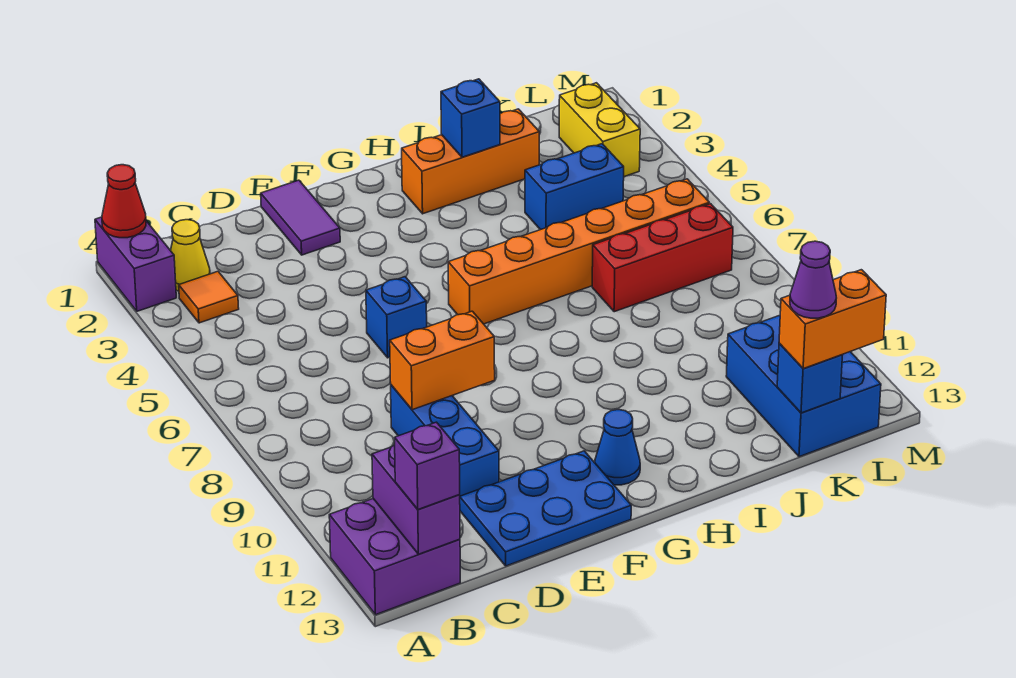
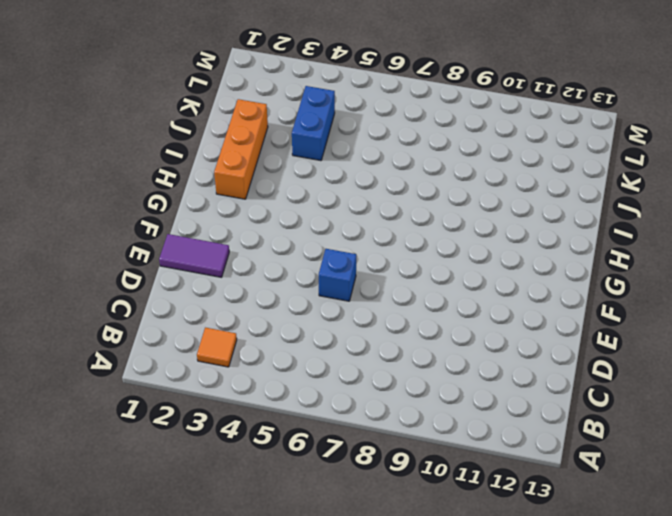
none -> purple 1x2 brick [95,217,176,311]
none -> purple 2x2 brick [329,499,460,615]
none -> yellow 1x1 cone [171,220,210,291]

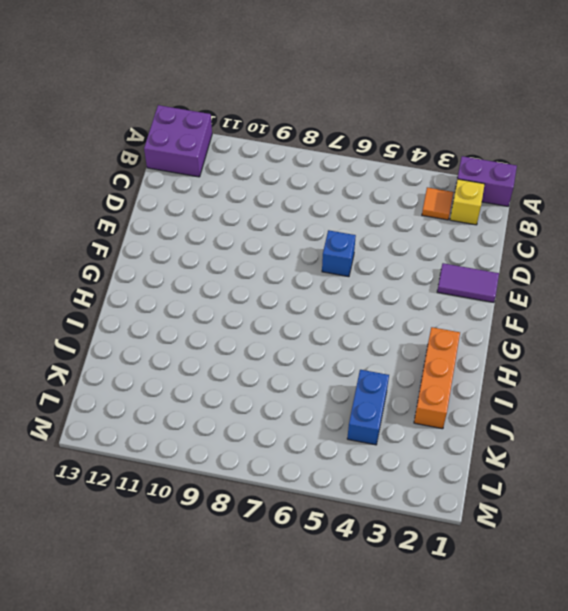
yellow 1x1 brick [450,179,485,225] -> yellow 1x1 cone [171,220,210,291]
none -> blue 1x3 brick [391,385,499,496]
none -> blue 2x3 plate [460,451,631,566]
none -> orange 1x6 brick [448,179,709,324]

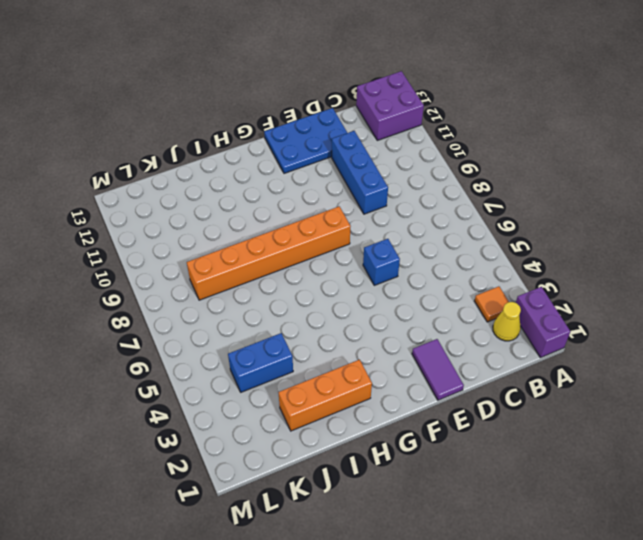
orange 1x6 brick [187,206,351,300] -> orange 1x6 brick moved to [448,179,709,324]
none -> blue 1x1 cone [595,410,640,485]
none -> red 1x3 brick [592,204,733,312]
none -> blue 2x3 brick [726,315,881,457]

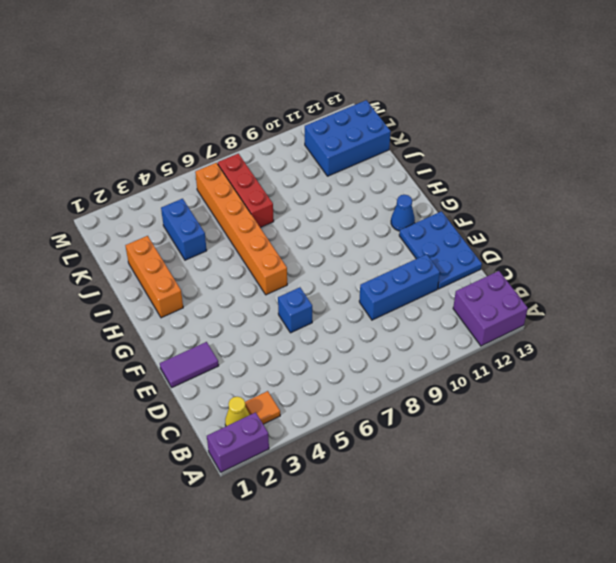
none -> yellow 1x2 brick [559,83,640,177]
none -> red 1x1 cone [102,165,146,238]
none -> purple 1x2 brick [372,445,460,554]

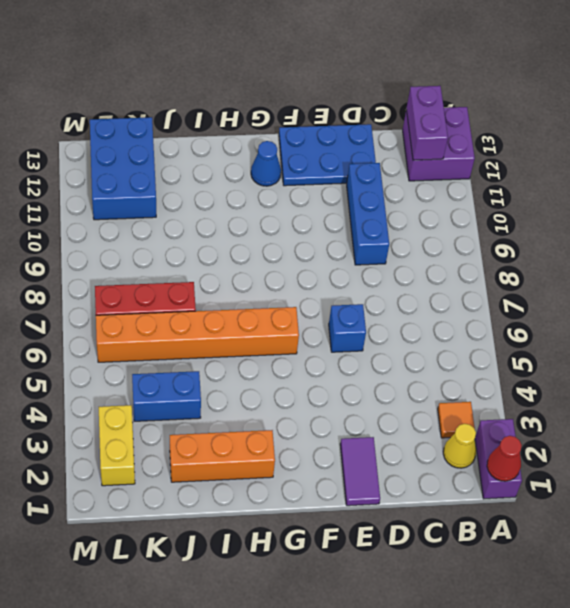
none -> orange 1x2 brick [390,311,495,410]
none -> blue 1x1 brick [441,79,500,157]
none -> blue 1x1 brick [777,344,842,413]

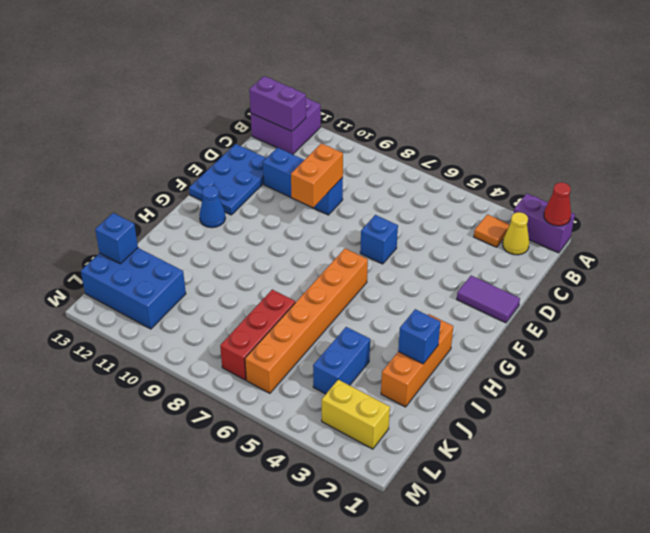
none -> purple 1x1 brick [395,422,460,509]
none -> orange 1x2 brick [779,270,886,369]
none -> purple 1x1 cone [790,241,836,318]

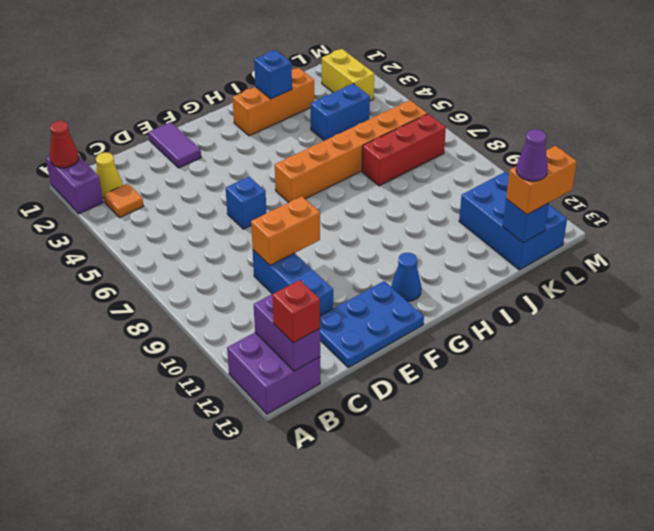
red 1x1 brick [272,280,320,343] -> purple 1x1 brick [395,422,460,509]

